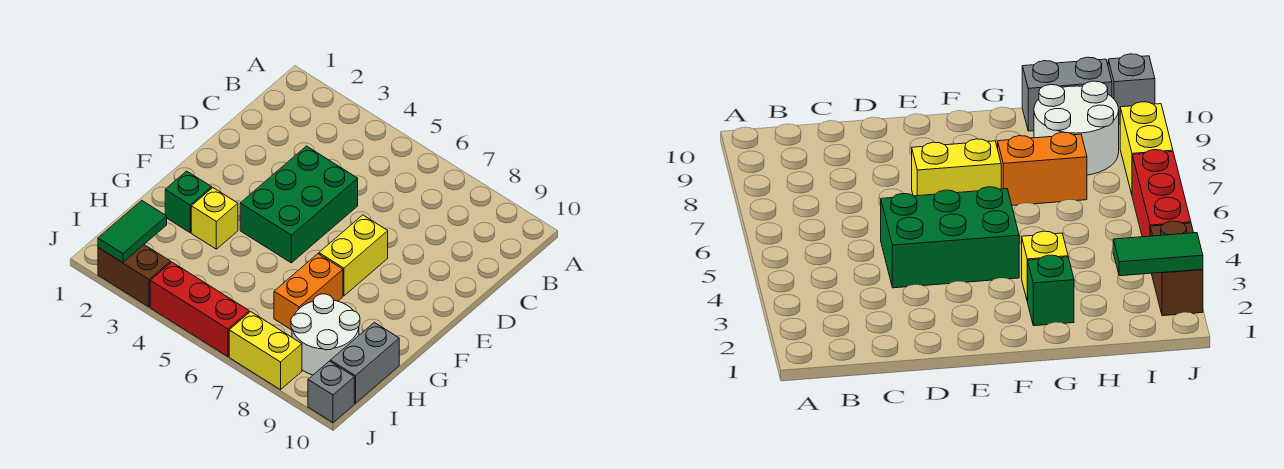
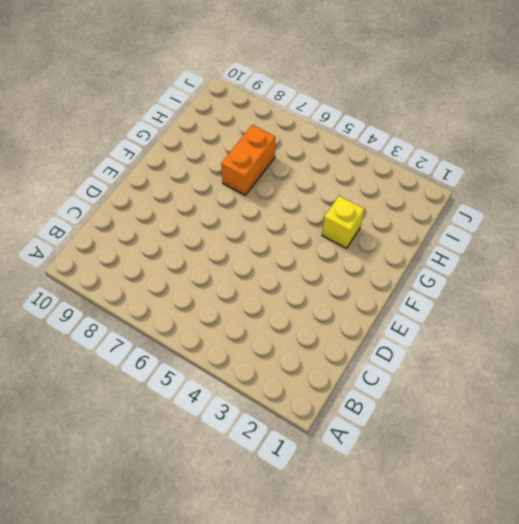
none -> green 2x3 brick [240,146,358,263]
none -> yellow 1x2 brick [319,215,388,296]
none -> green 1x1 brick [165,171,212,233]

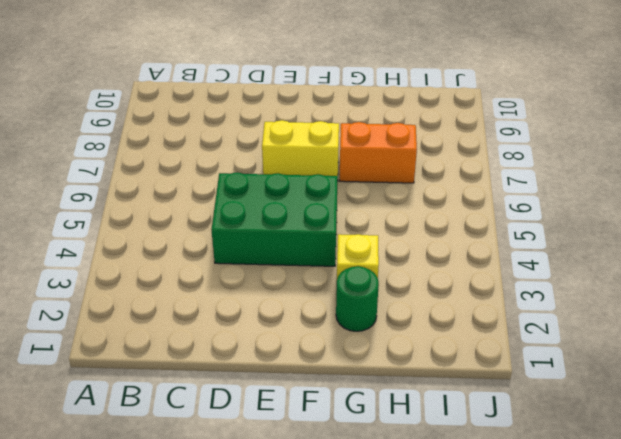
green 1x1 round brick [336,266,379,331] -> green 1x1 brick [165,171,212,233]
none -> white 2x2 round brick [291,294,360,375]
none -> grey 1x2 brick [330,322,399,403]
none -> brown 1x2 brick [98,245,171,307]

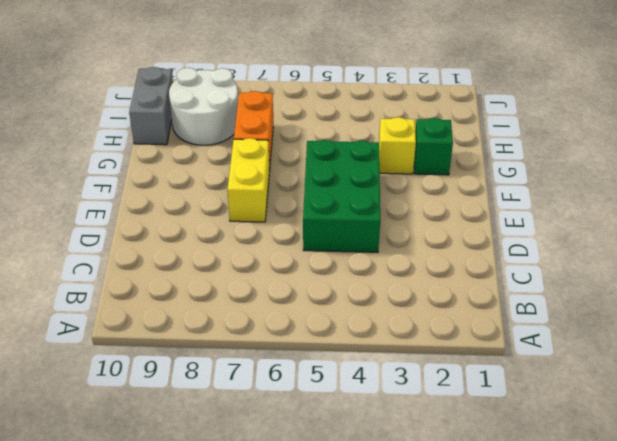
none -> brown 1x2 brick [98,245,171,307]
none -> red 1x3 brick [150,262,249,357]
none -> yellow 1x2 brick [229,312,302,390]

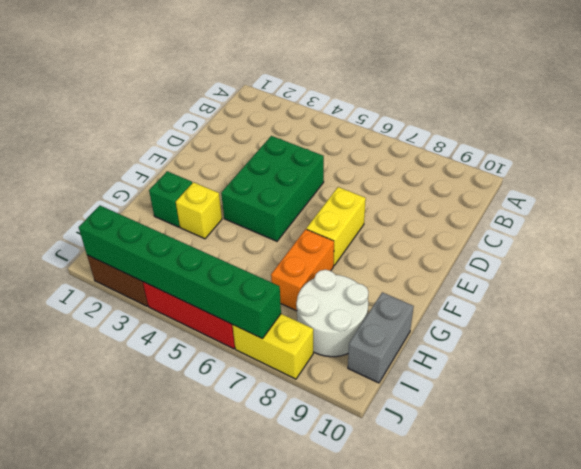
green 1x6 brick [79,206,281,339] -> green 1x2 tile [98,200,167,263]
none -> grey 1x1 brick [308,361,354,423]

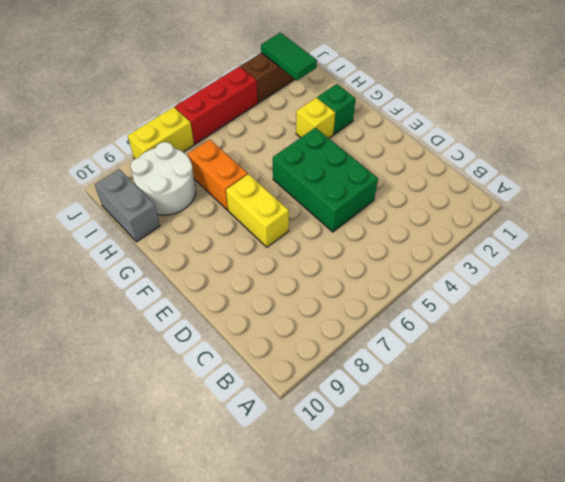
none -> grey 1x1 brick [308,361,354,423]

